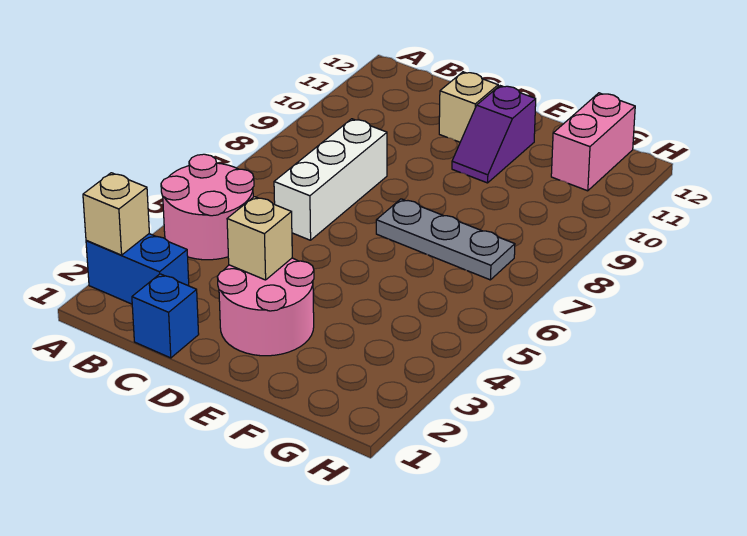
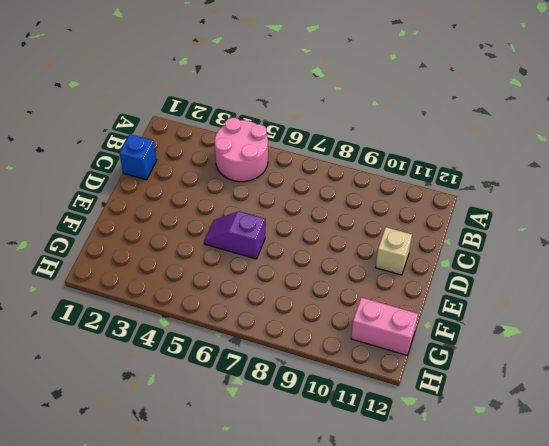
purple 1x2 slope [204,211,265,259] -> purple 1x2 slope moved to [452,86,536,183]
none -> blue 1x2 brick [86,234,189,304]
none -> white 1x3 brick [274,119,387,240]

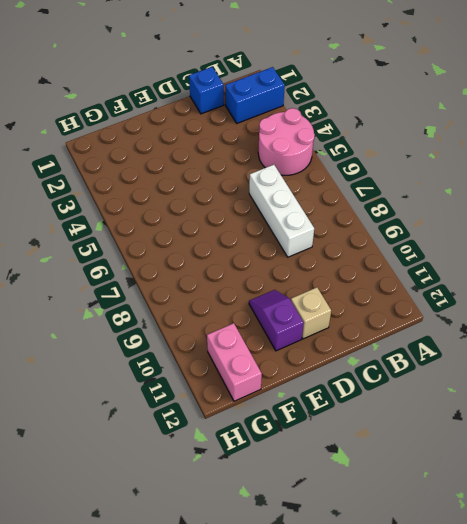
none -> pink 2x2 round brick [217,258,314,356]
none -> grey 1x3 plate [376,199,515,280]

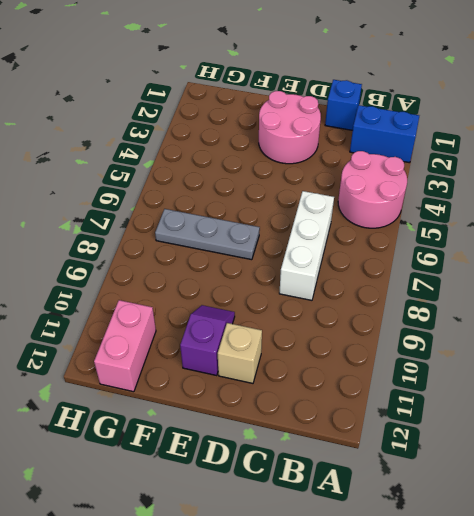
none -> tan 1x1 brick [83,173,149,255]
none -> tan 1x1 brick [227,197,292,280]

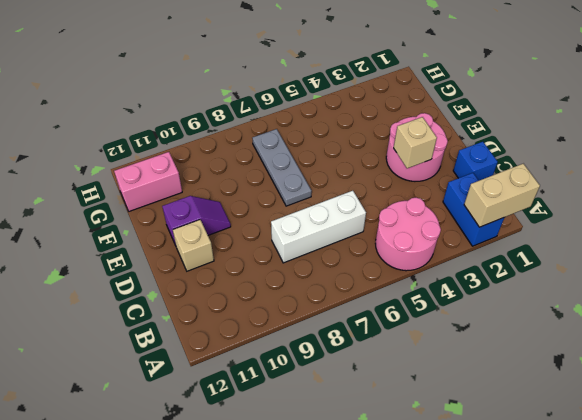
tan 1x2 brick [464,164,540,227] -> tan 1x1 brick [83,173,149,255]

